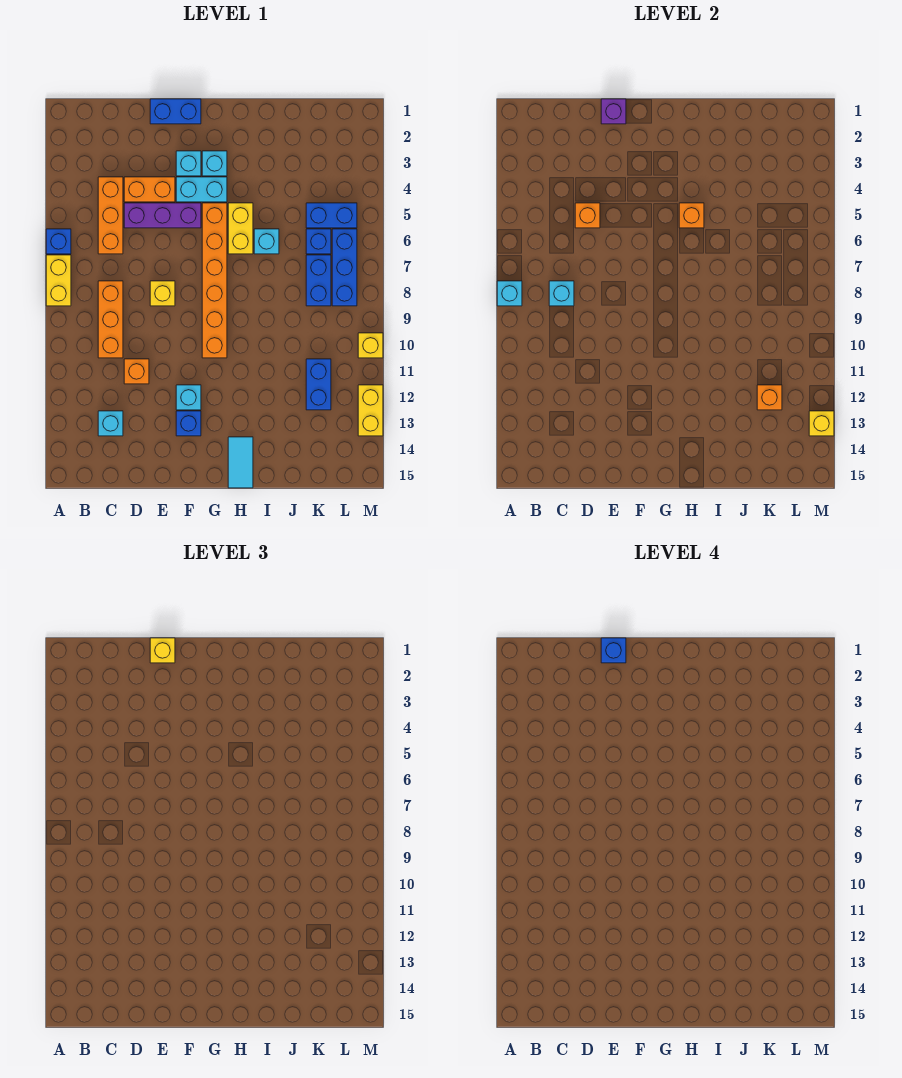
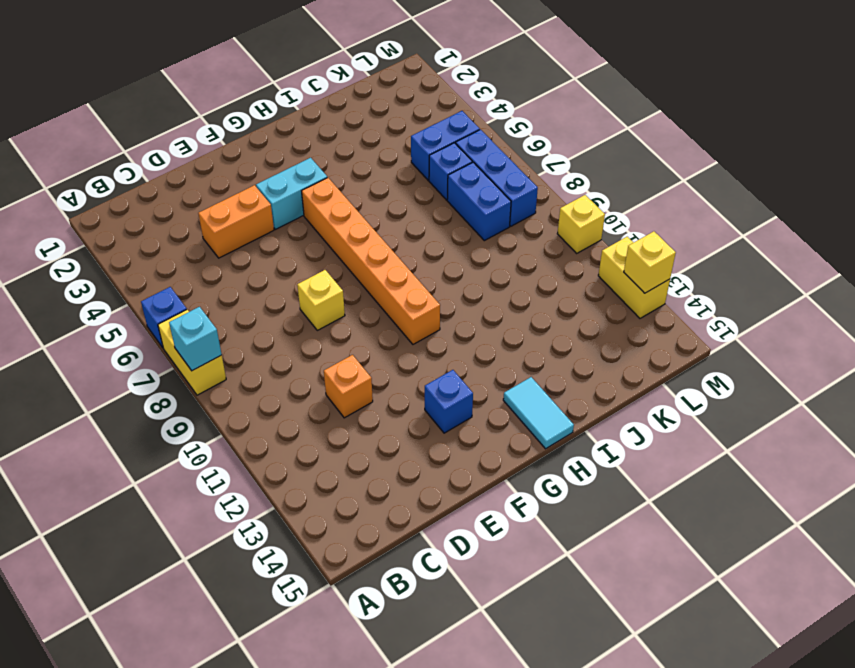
none -> orange 1x3 brick [98,177,123,254]
none -> orange 1x3 brick [98,281,123,358]
none -> cyan 1x1 brick [98,411,123,436]
none -> purple 1x3 brick [124,203,201,228]

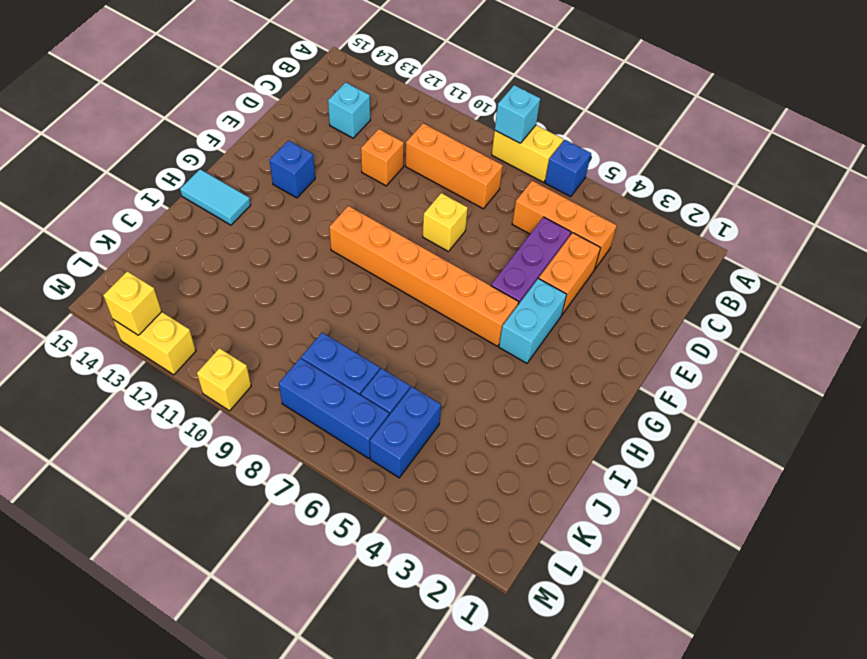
none -> blue 1x2 brick [150,99,201,124]
none -> cyan 1x1 brick [176,151,201,176]
none -> cyan 1x1 brick [176,385,201,410]
none -> cyan 1x1 brick [202,151,227,176]

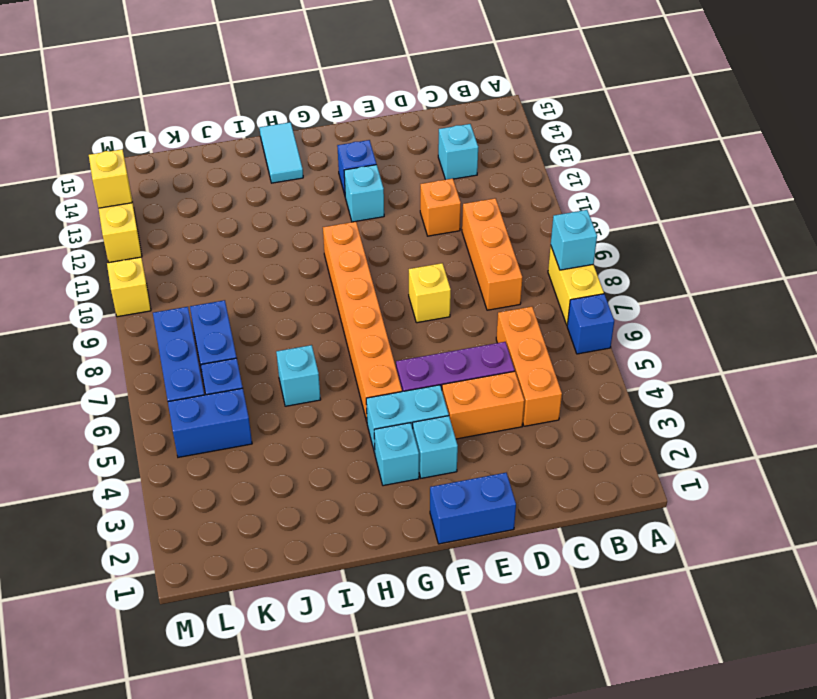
none -> yellow 1x2 brick [228,203,253,254]
none -> blue 1x2 brick [306,359,331,410]
none -> cyan 1x1 brick [549,281,574,306]
none -> orange 1x1 brick [575,203,600,228]

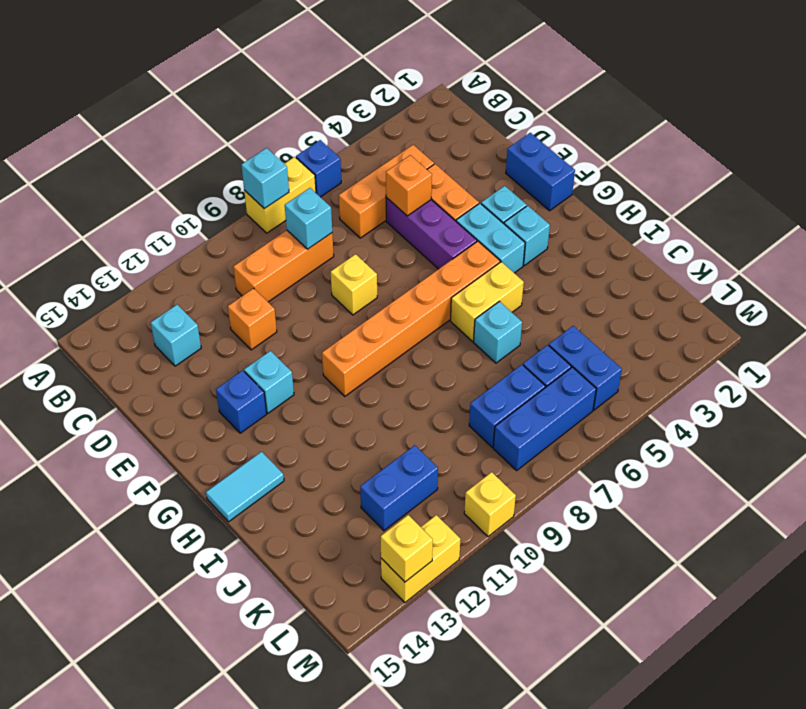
none -> purple 1x1 brick [601,99,626,124]
none -> orange 1x1 brick [679,203,704,228]
none -> orange 1x1 brick [757,385,782,410]
none -> yellow 1x1 brick [150,638,175,663]

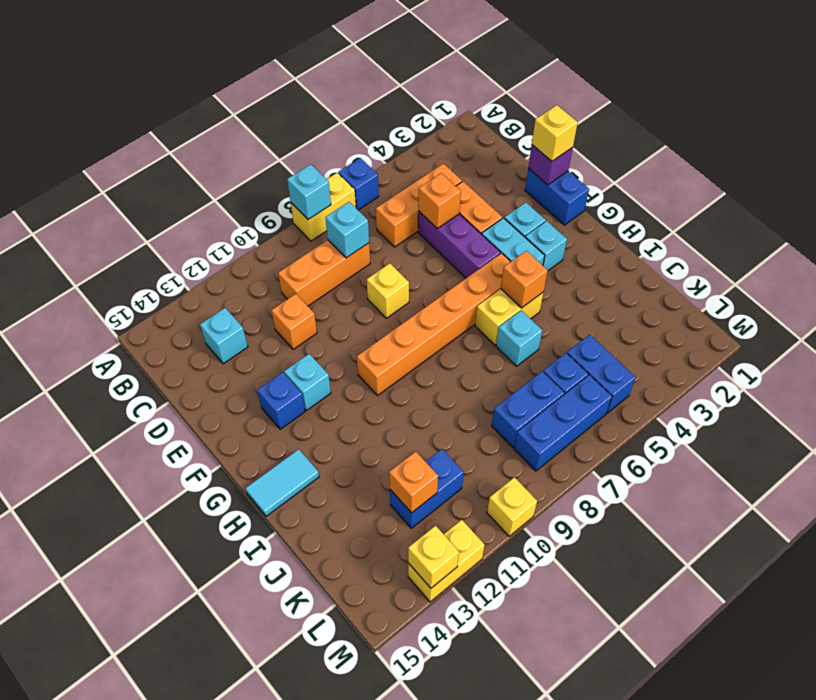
none -> blue 1x1 brick [601,638,626,663]

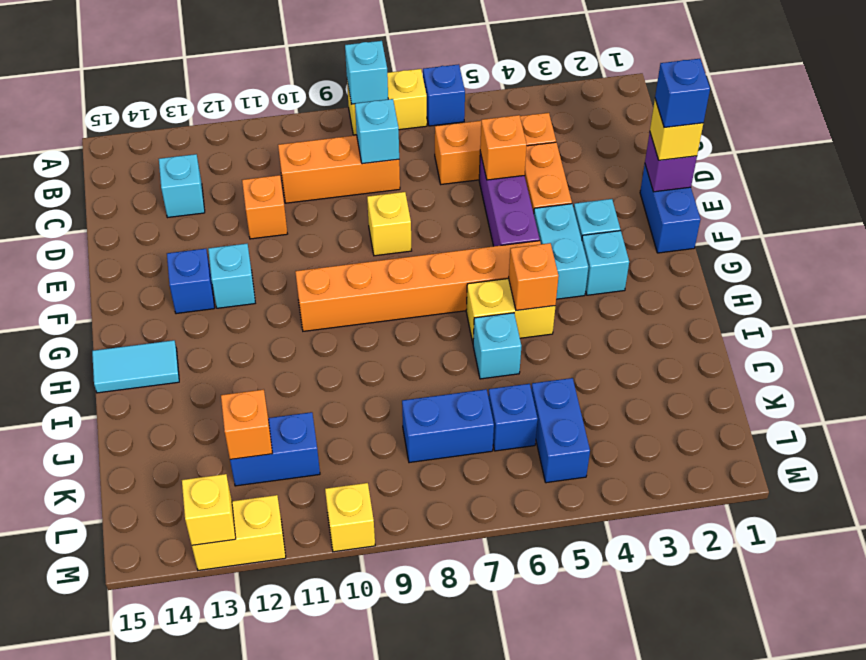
none -> blue 1x3 brick [332,229,357,306]

